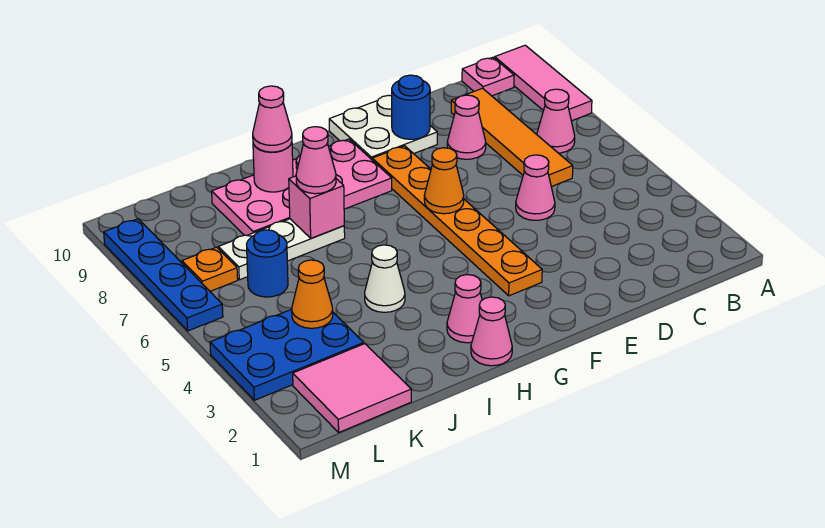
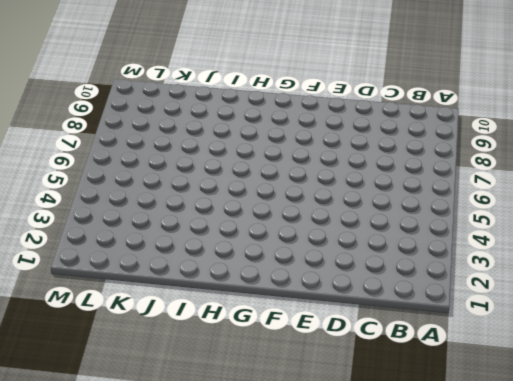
none -> pink 1x3 tile [495,45,592,121]
none -> pink 1x1 cone [537,89,575,153]
none -> pink 1x1 plate [462,57,514,96]

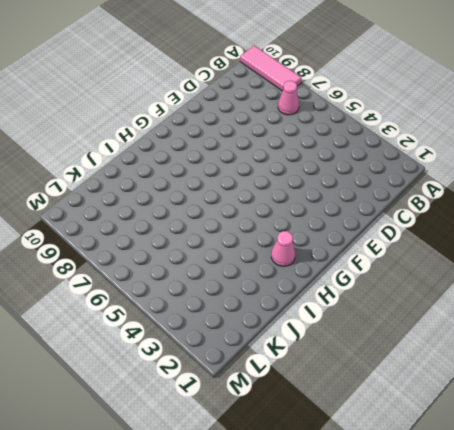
none -> pink 1x1 plate [462,57,514,96]
none -> orange 1x4 tile [451,88,573,187]
none -> pink 1x1 cone [516,155,555,220]

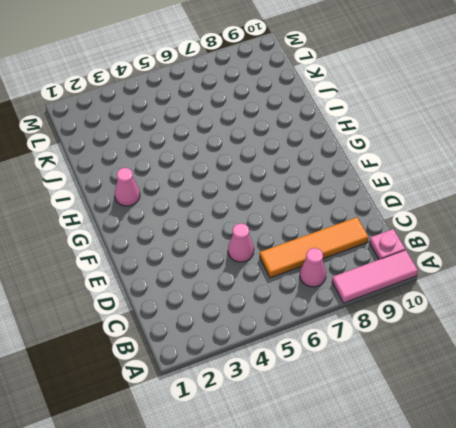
none -> pink 1x1 cone [447,95,486,159]
none -> white 2x2 plate [329,95,437,159]
none -> orange 1x6 plate [372,146,542,296]

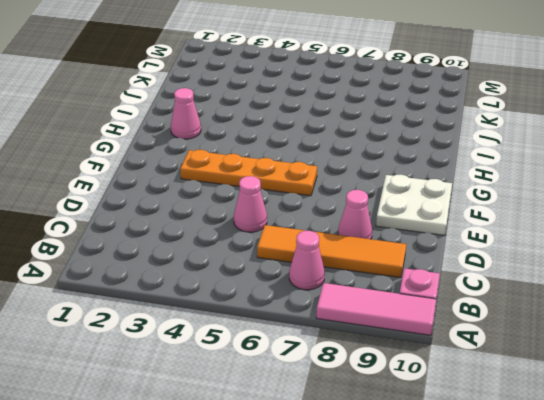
orange 1x4 plate [180,150,317,196] -> orange 1x6 plate [372,146,542,296]
none -> pink 2x4 plate [212,139,392,235]
none -> pink 1x1 cone [471,297,512,366]
none -> white 1x1 cone [365,245,405,312]

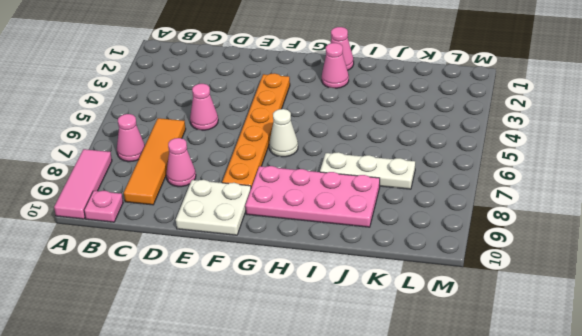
white 1x1 cone [269,109,298,157] -> white 1x1 cone moved to [365,245,405,312]
none -> pink 2x2 tile [293,344,411,432]
none -> blue 2x3 plate [210,309,364,400]
none -> blue 1x1 round brick [247,230,288,297]

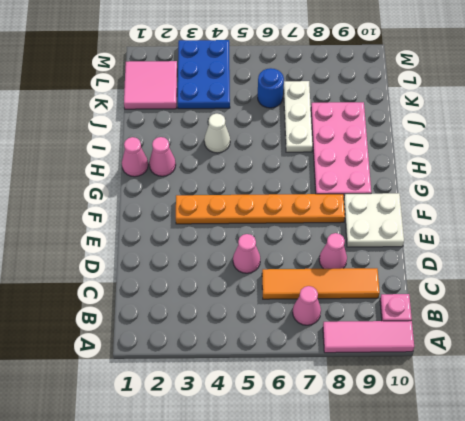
none -> orange 1x1 plate [182,247,238,291]
none -> blue 1x4 plate [104,219,223,331]
none -> blue 1x1 round brick [391,75,430,139]

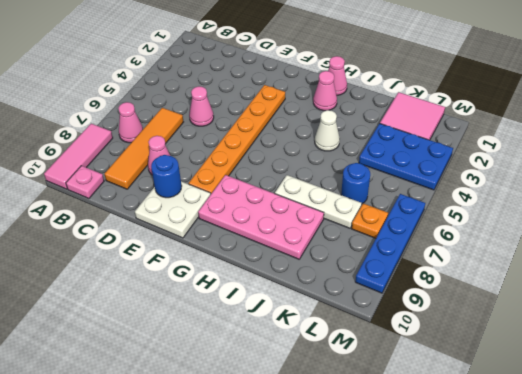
none -> orange 1x1 cone [424,148,464,214]
none -> pink 1x1 brick [289,176,344,238]
none -> pink 1x1 round brick [253,143,293,192]

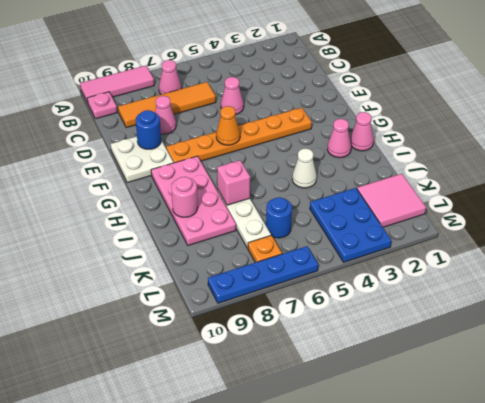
none -> orange 1x1 cone [292,260,333,328]
none -> pink 1x1 cone [296,127,336,194]
none -> pink 1x1 cone [253,86,292,152]

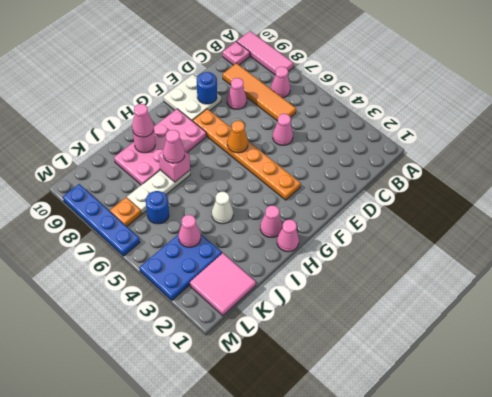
pink 1x1 cone [179,215,201,247] -> orange 1x1 cone [292,260,333,328]

